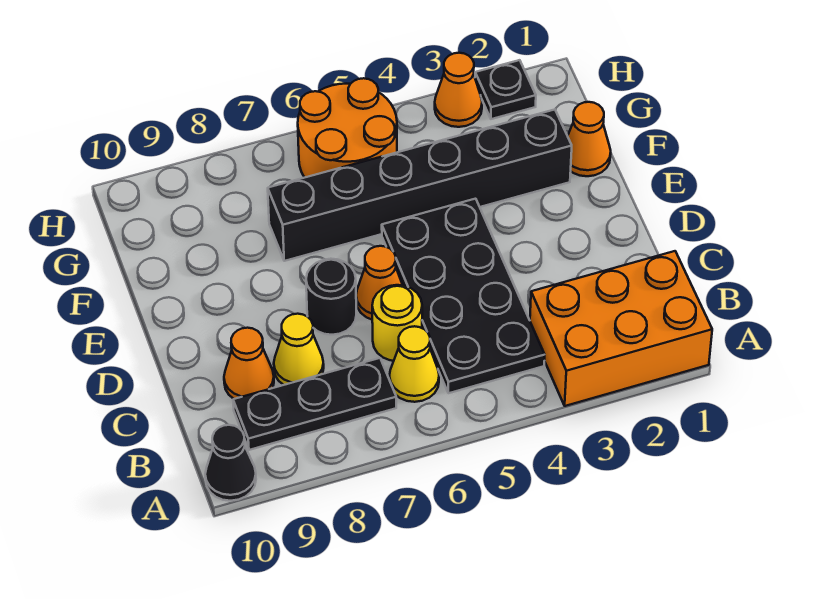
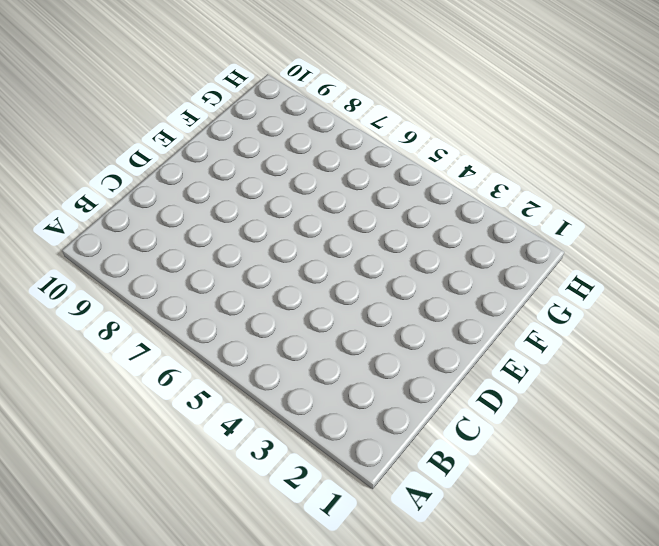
none -> orange 2x3 brick [530,251,712,406]
none -> black 1x1 cone [205,425,256,501]
none -> black 2x4 plate [382,199,545,393]

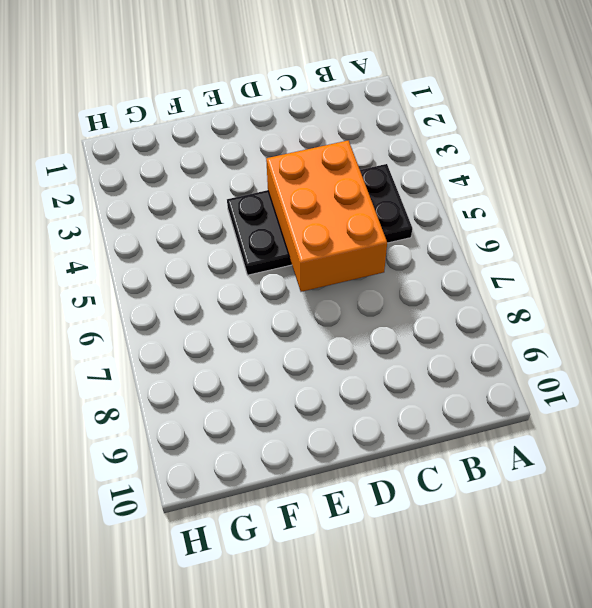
orange 2x3 brick [266,140,387,292] -> orange 2x3 brick moved to [530,251,712,406]
none -> black 1x1 cone [205,425,256,501]
none -> yellow 1x1 cone [389,326,439,402]
none -> black 1x3 plate [233,358,396,450]

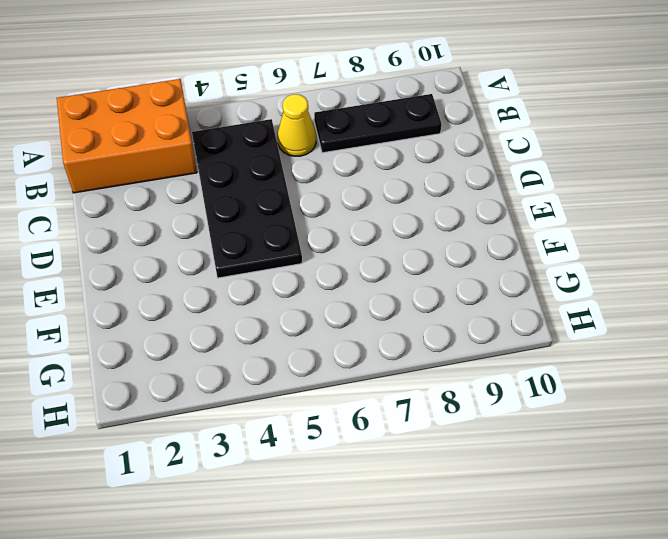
none -> black 1x1 cone [205,425,256,501]
none -> yellow 1x1 round brick [372,285,422,361]
none -> yellow 1x1 cone [274,314,324,385]

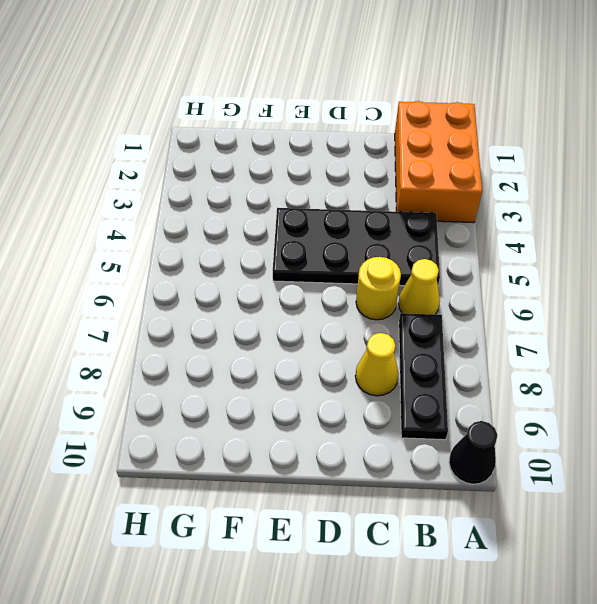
none -> orange 1x1 cone [224,328,274,399]
none -> orange 1x1 cone [356,246,403,319]
none -> black 1x1 round brick [306,259,356,335]

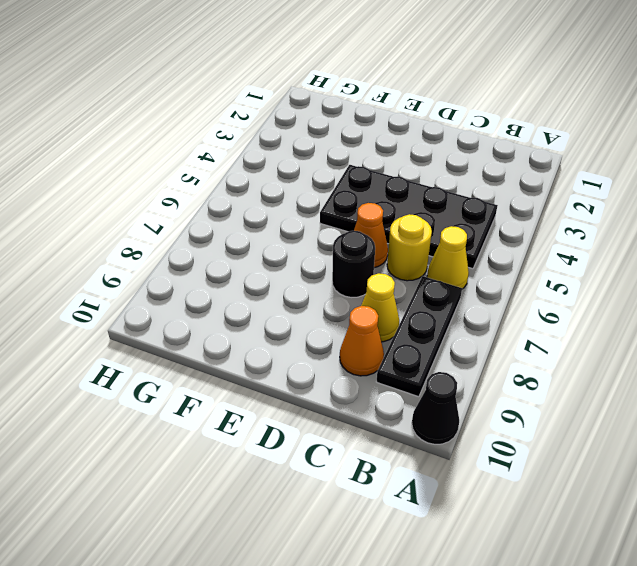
none -> orange 2x3 brick [530,251,712,406]
none -> orange 1x1 cone [568,102,611,176]
none -> black 1x6 brick [268,110,572,261]

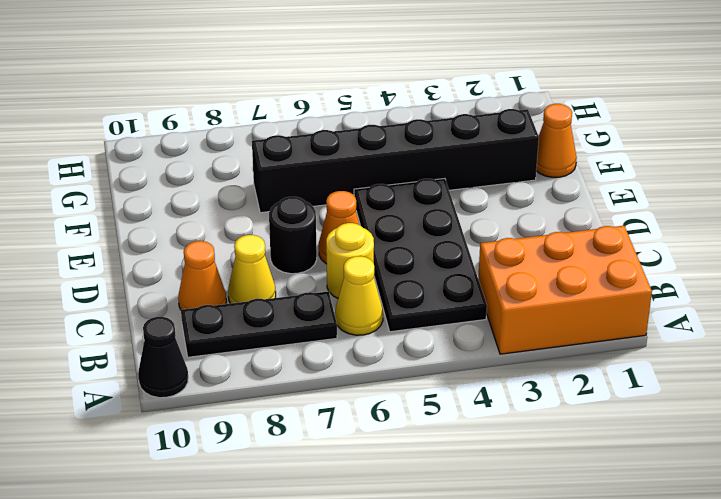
none -> orange 2x2 round brick [298,78,397,178]
none -> black 1x1 plate [475,60,536,119]
none -> orange 1x1 cone [435,53,482,127]

